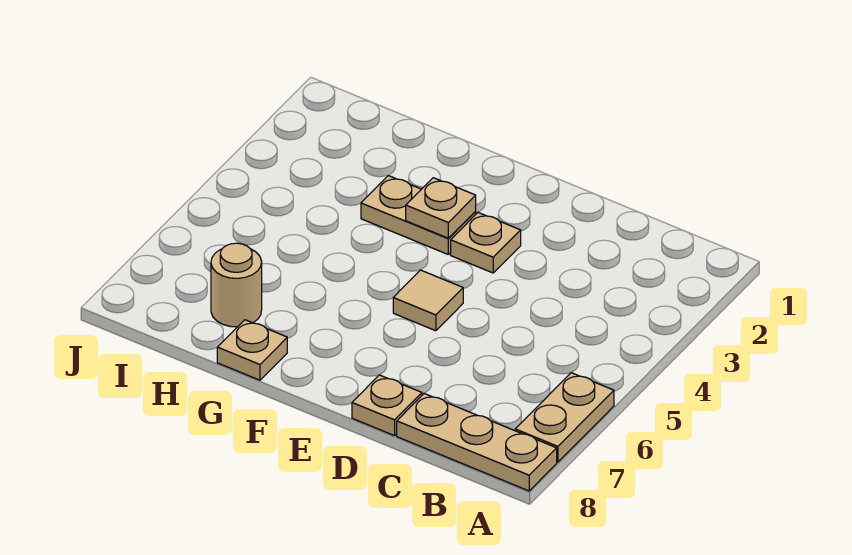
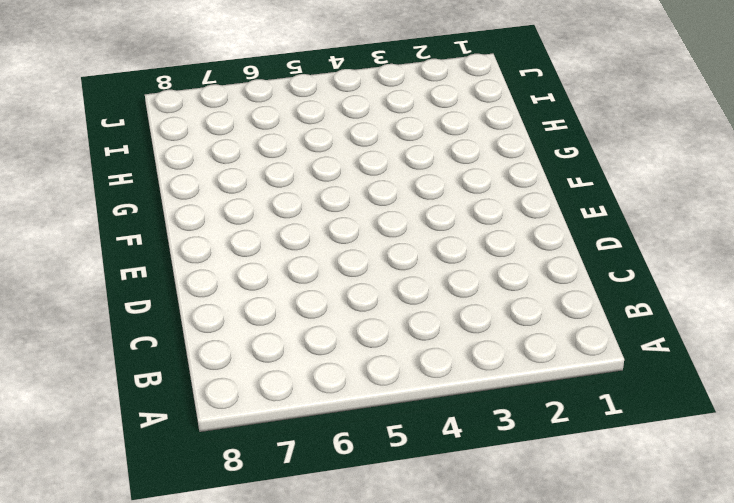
none -> tan 1x2 plate [515,373,614,462]
none -> tan 1x3 plate [397,394,557,491]

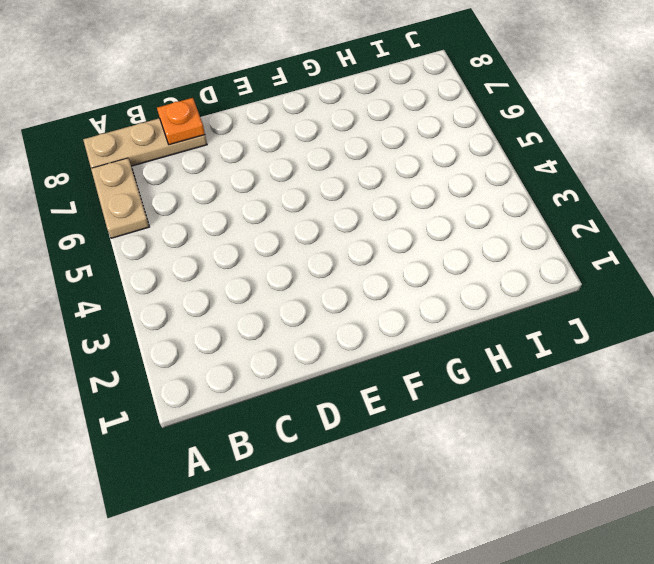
orange 1x1 plate [157,98,205,145] -> none
none -> tan 1x1 plate [352,375,422,436]
none -> tan 1x1 plate [451,213,521,273]

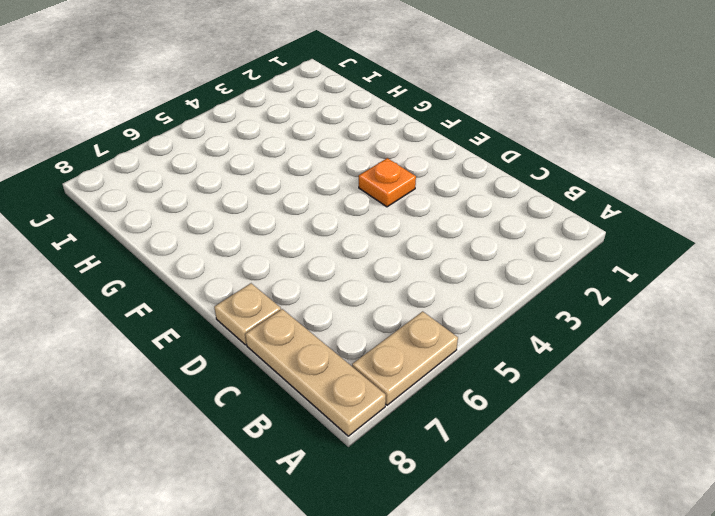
orange 1x1 plate [359,158,416,207] -> tan 1x1 plate [451,213,521,273]
none -> tan 1x1 tile [393,270,463,331]
none -> tan 1x2 plate [361,176,476,254]

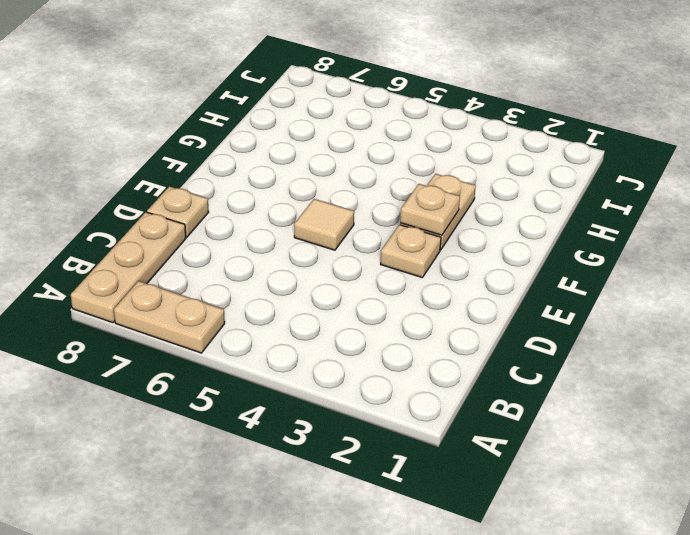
none -> tan 1x1 plate [217,320,287,380]
none -> tan 1x1 round brick [211,243,262,327]

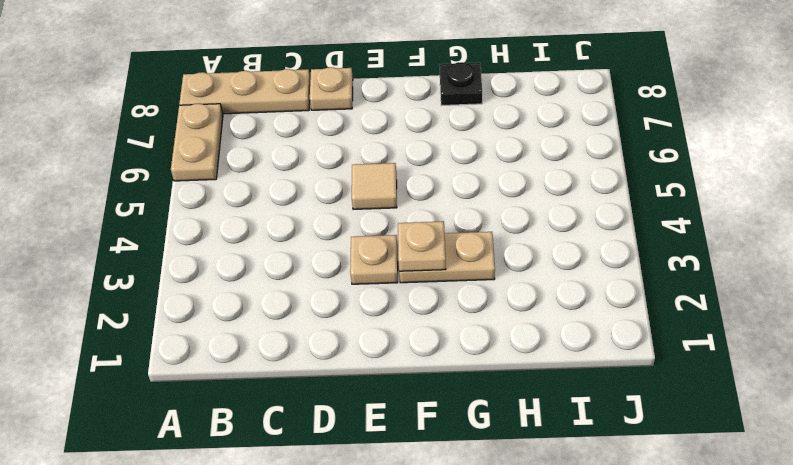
black 1x1 plate [440,62,482,106] -> tan 1x1 plate [217,320,287,380]
none -> tan 1x1 round brick [211,243,262,327]

